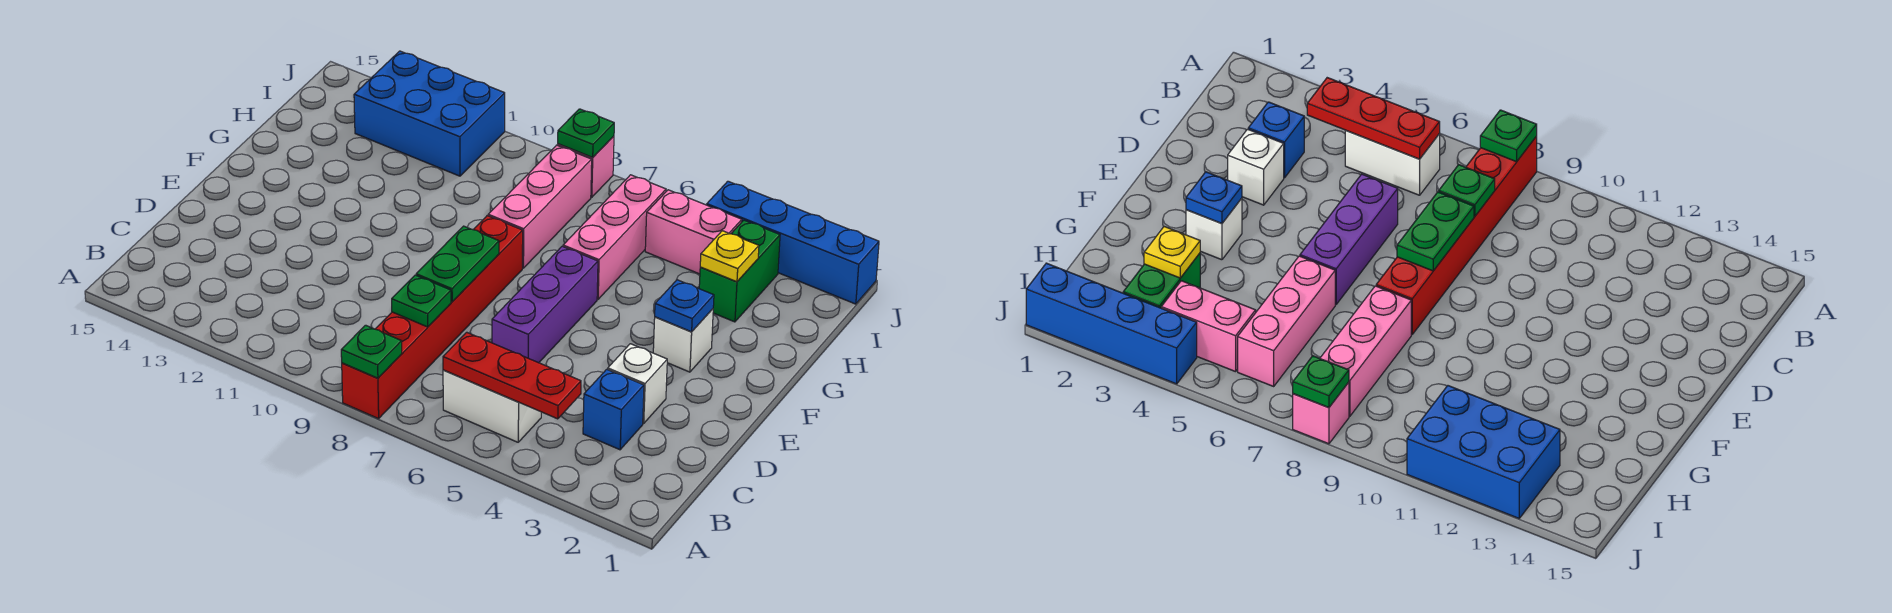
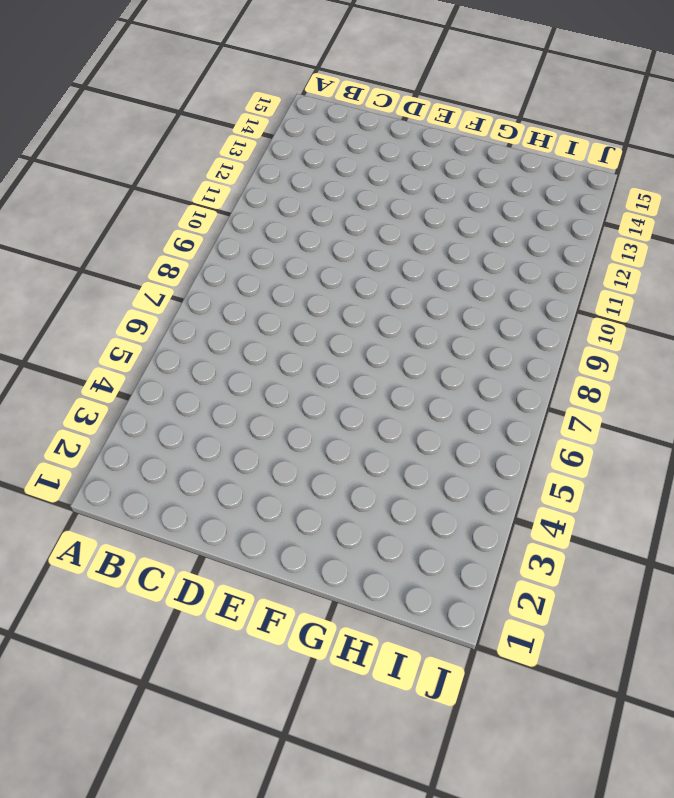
none -> red 1x6 brick [342,216,523,419]
none -> white 1x2 brick [443,370,541,442]
none -> blue 1x1 brick [583,369,644,450]

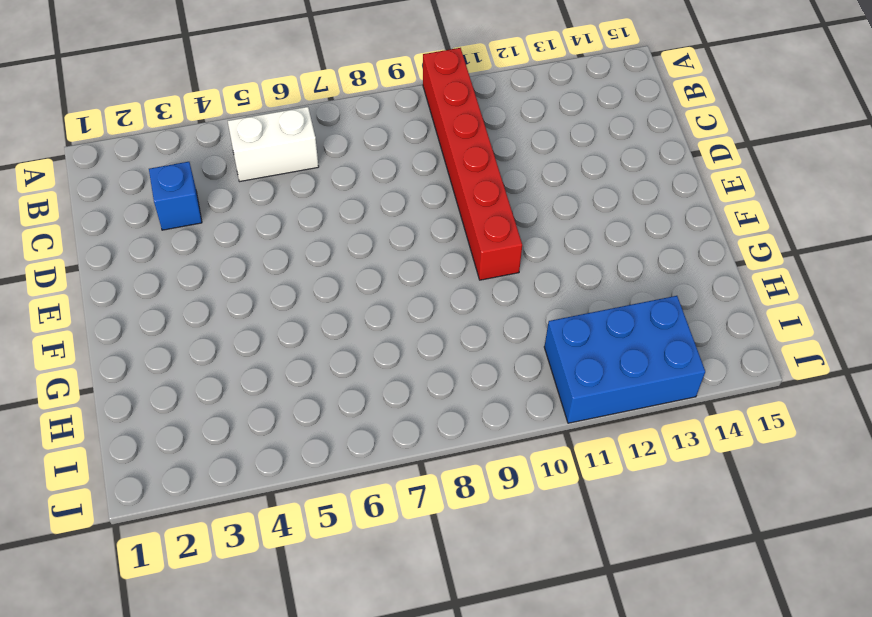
red 1x6 brick [423,48,522,280] -> red 1x6 brick moved to [342,216,523,419]
none -> white 1x1 brick [608,344,667,423]
none -> purple 1x3 brick [492,246,598,363]
none -> white 1x1 brick [653,309,713,372]

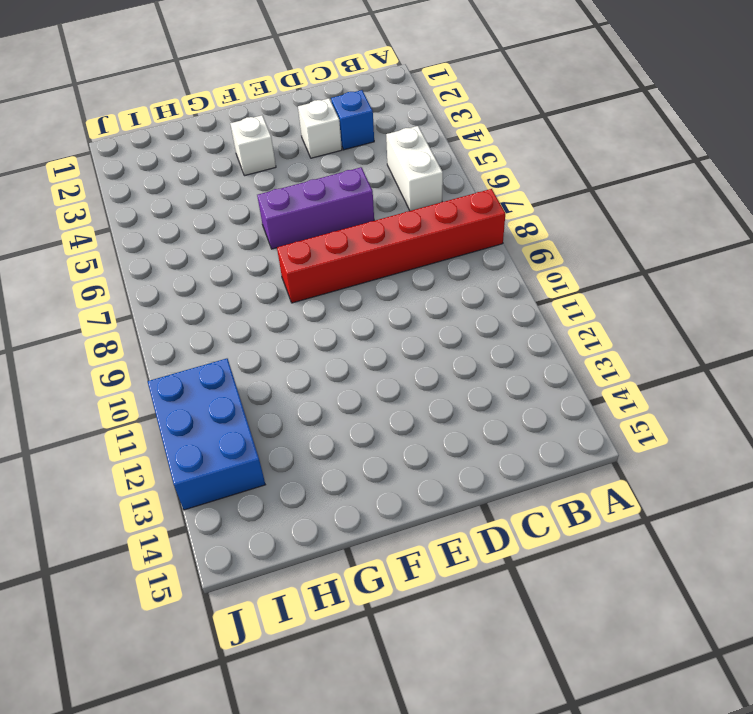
none -> pink 1x3 brick [563,175,666,299]
none -> pink 1x3 brick [488,145,592,268]
none -> green 1x2 brick [699,220,780,322]

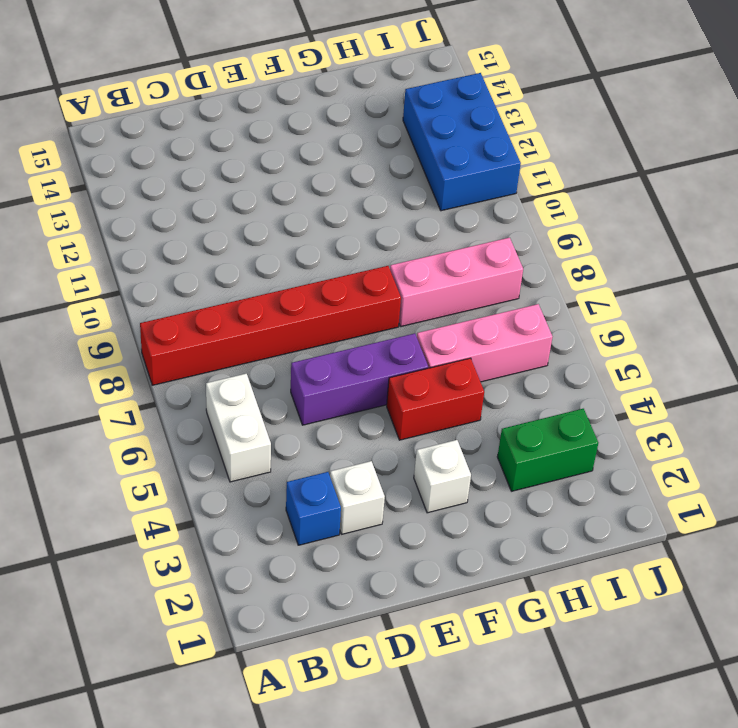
red 1x2 brick [387,358,484,440] -> none
none -> pink 1x2 brick [645,190,742,274]
none -> blue 1x4 brick [707,181,879,304]
none -> pink 1x1 brick [558,136,614,197]

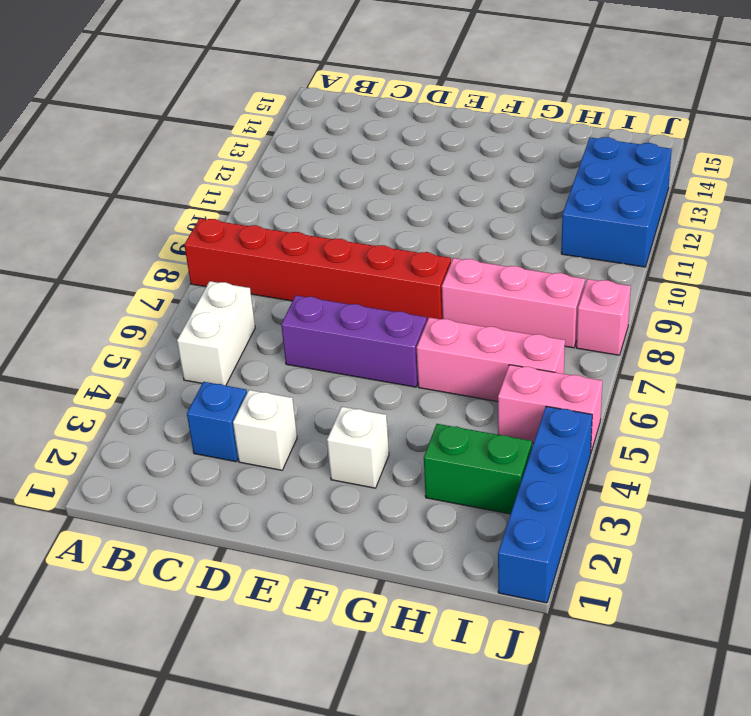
pink 1x2 brick [498,365,602,452] -> pink 1x2 brick turned to [645,190,742,274]
none -> green 1x1 plate [341,325,402,378]
none -> red 1x3 plate [443,332,581,419]
none -> green 1x1 plate [392,275,451,327]

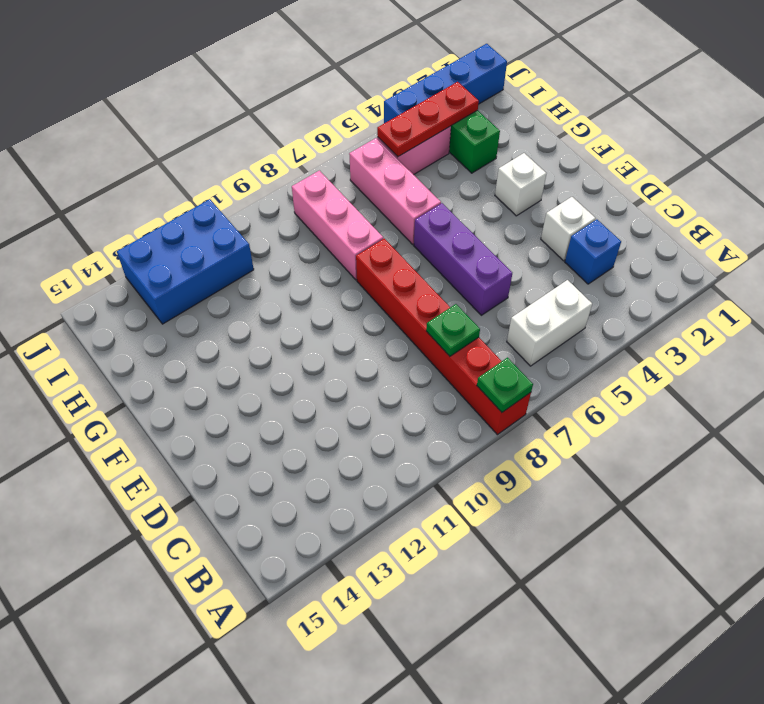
red 1x3 plate [377,82,479,157] -> red 1x3 plate moved to [443,332,581,419]
none -> pink 1x1 brick [558,136,614,197]
none -> green 1x2 plate [416,226,499,302]
none -> blue 1x1 plate [655,280,714,332]

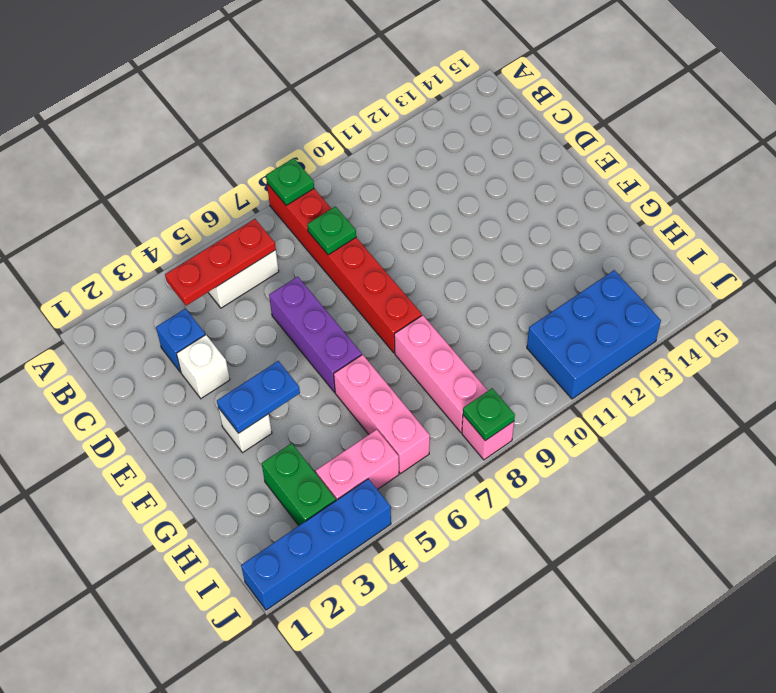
blue 1x2 plate [217,361,300,433] -> blue 1x1 plate [655,280,714,332]
none -> green 1x2 plate [416,226,499,302]
none -> yellow 1x1 plate [700,231,759,282]

